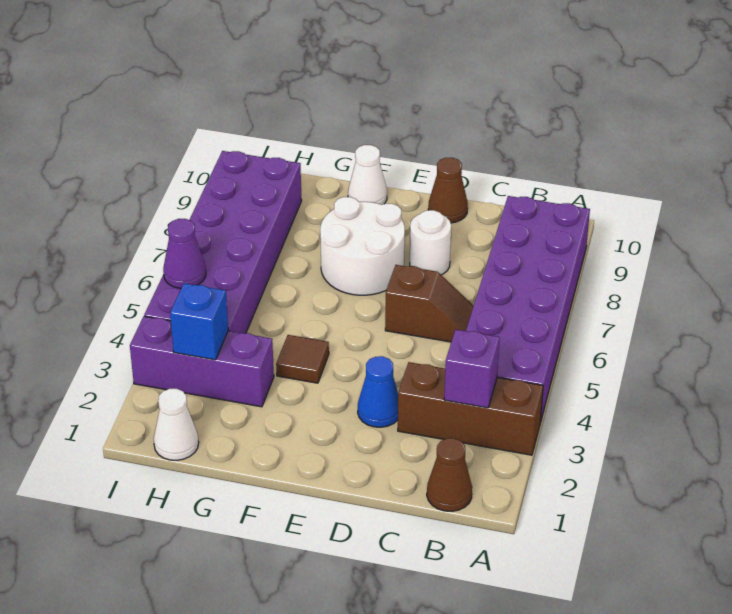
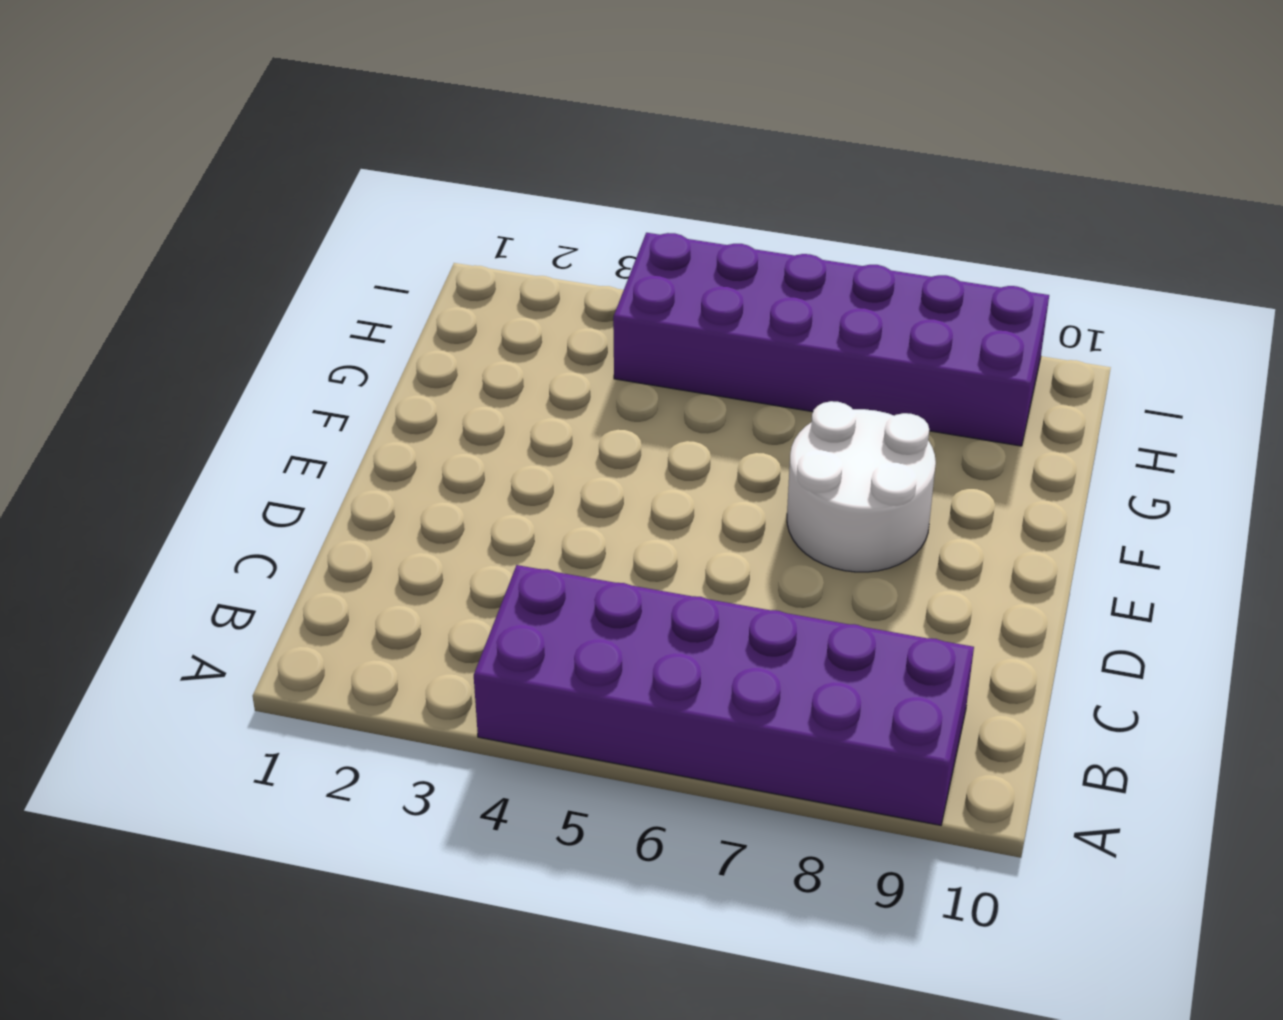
none -> brown 1x3 brick [398,362,543,455]
none -> brown 1x1 cone [427,438,472,511]
none -> brown 1x2 slope [385,265,473,342]

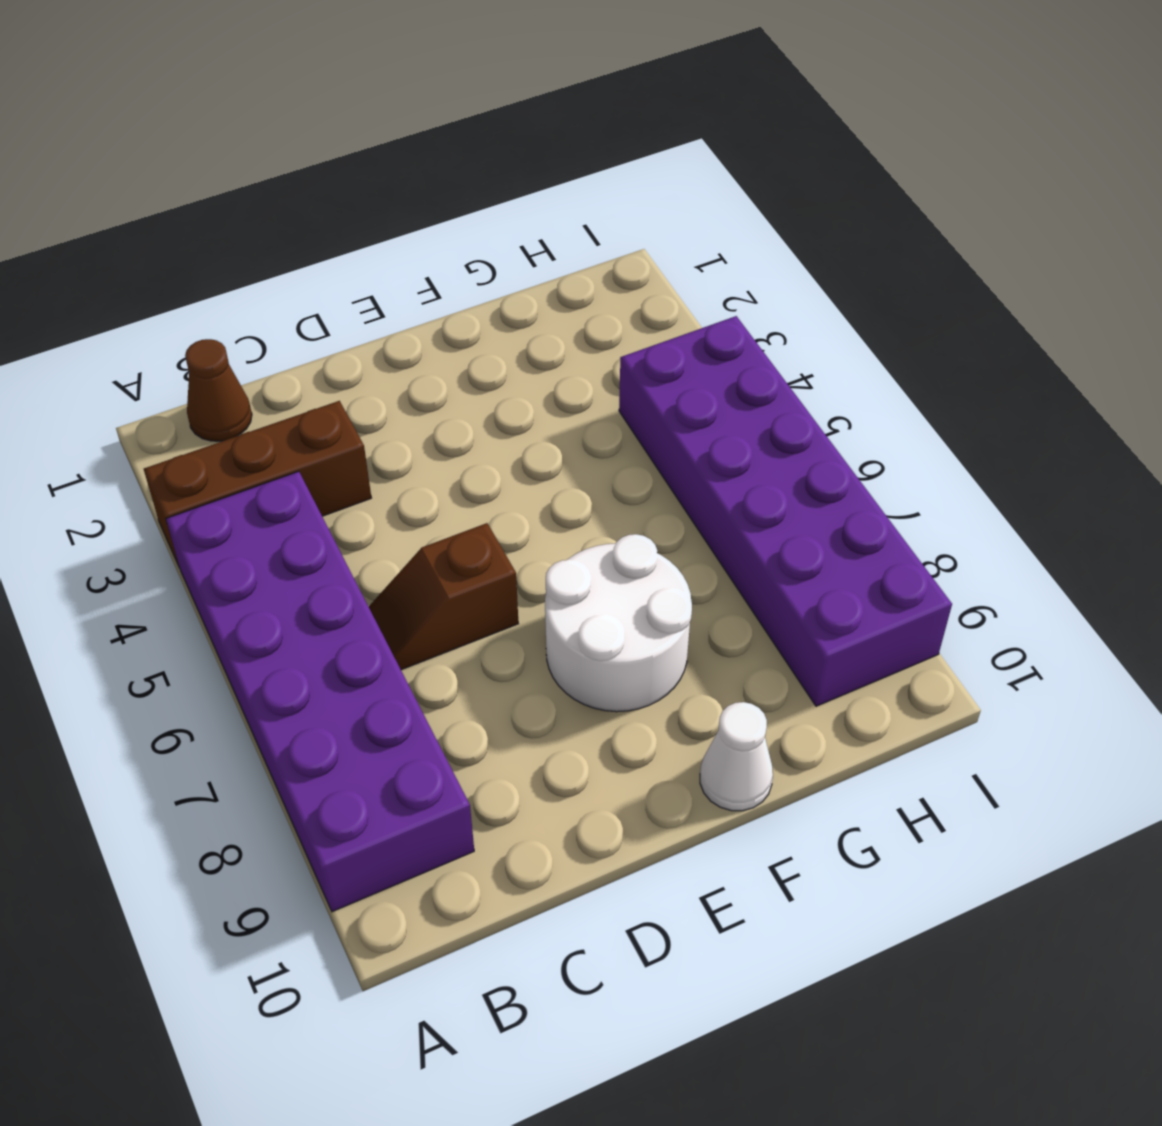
none -> blue 1x1 cone [358,356,398,427]
none -> white 1x1 round brick [410,210,451,275]
none -> brown 1x1 cone [428,158,468,223]

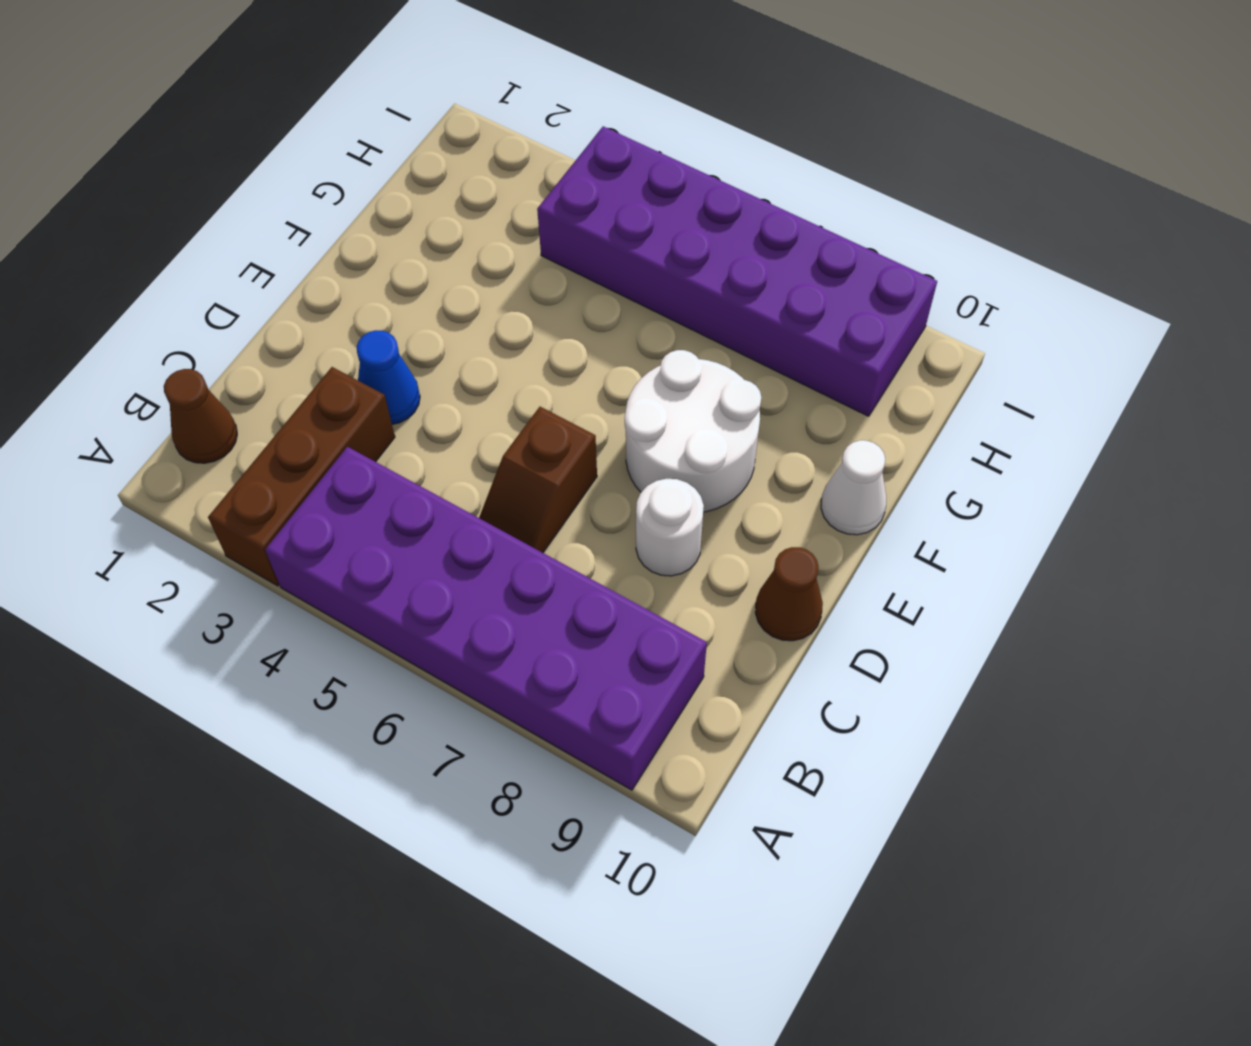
none -> brown 1x1 tile [276,335,329,383]
none -> purple 1x3 brick [130,316,274,407]
none -> white 1x1 cone [154,389,199,460]

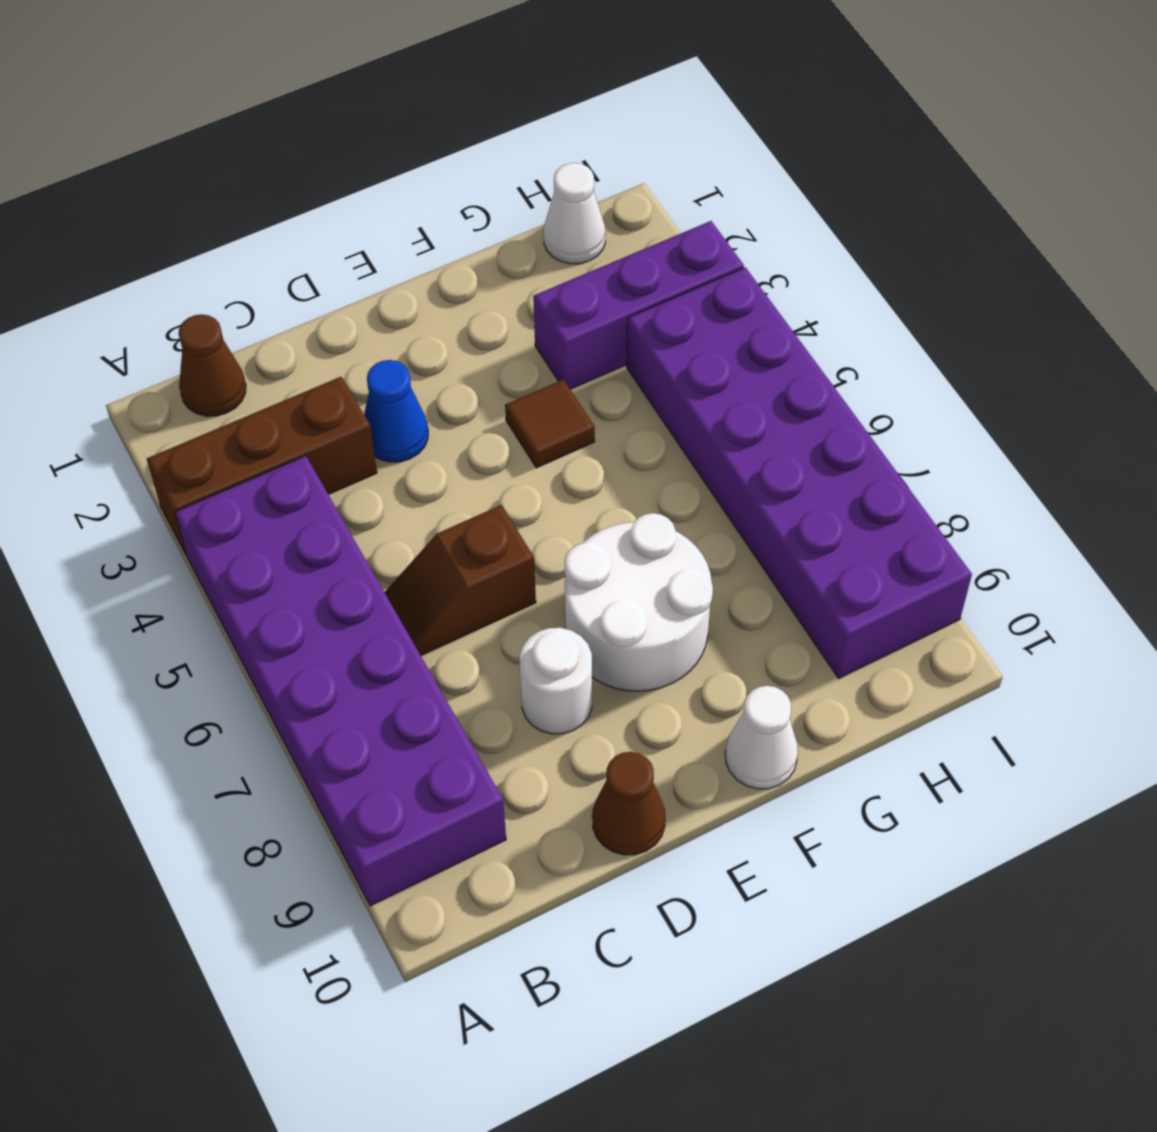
none -> purple 1x1 brick [444,330,500,408]
none -> blue 1x1 brick [170,283,228,360]
none -> purple 1x1 cone [163,219,206,288]

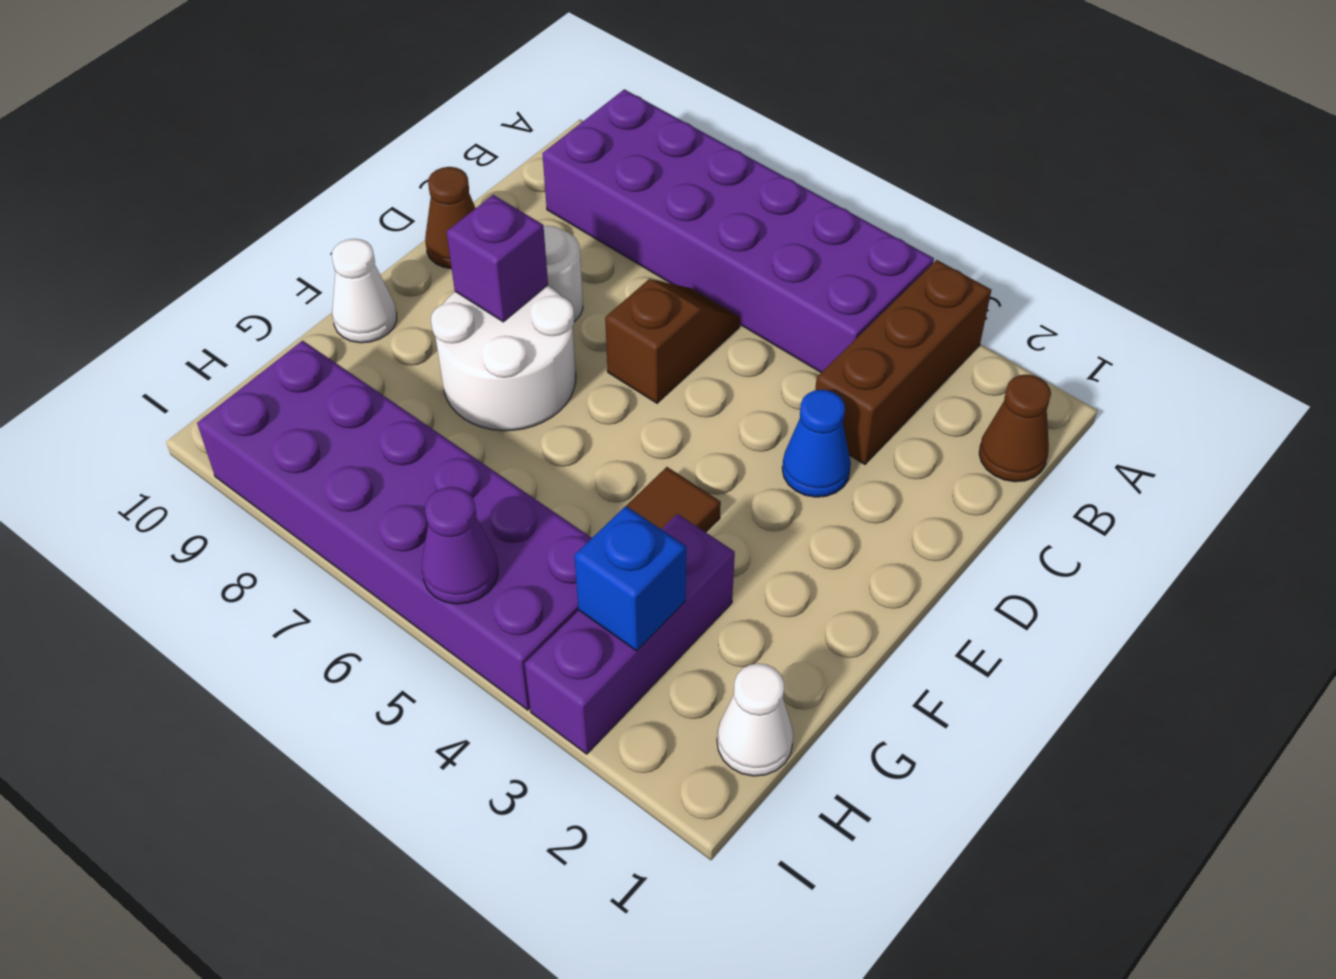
purple 1x1 brick [447,195,548,322] -> purple 1x1 brick moved to [444,330,500,408]

